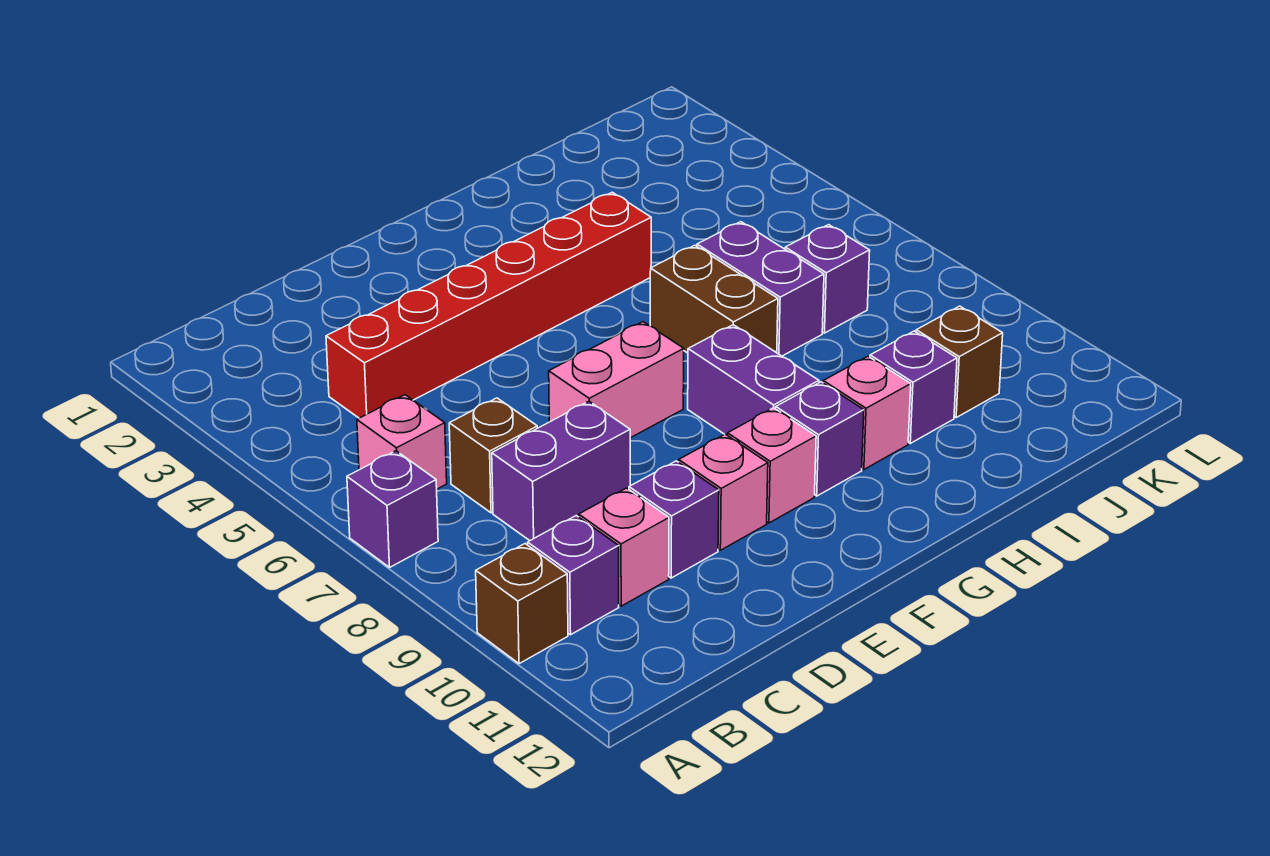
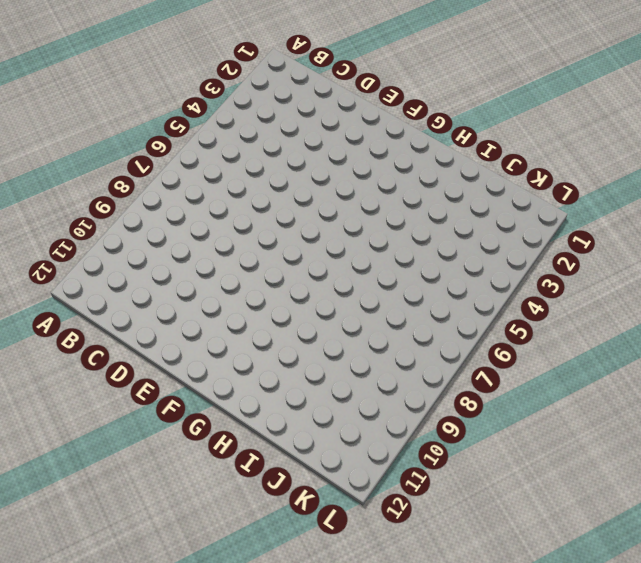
none -> purple 1x1 brick [347,451,438,567]
none -> brown 1x1 brick [476,544,568,664]
none -> pink 1x1 brick [357,395,447,489]

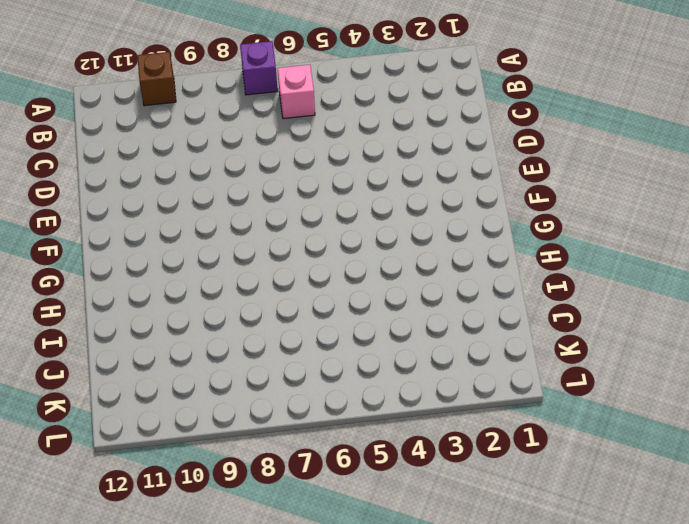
none -> purple 1x1 brick [528,516,619,635]
none -> red 1x6 brick [326,192,651,418]
none -> brown 1x1 brick [449,398,537,513]

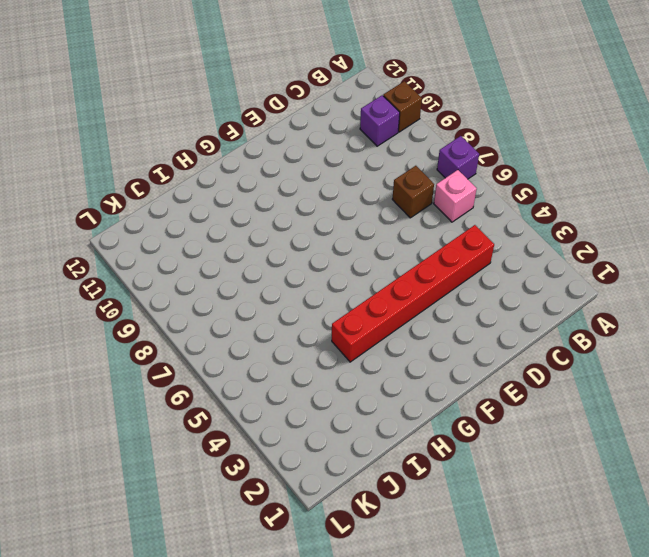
none -> purple 1x2 brick [492,401,630,541]
none -> pink 1x1 brick [579,488,669,606]
none -> purple 1x1 brick [629,461,719,578]

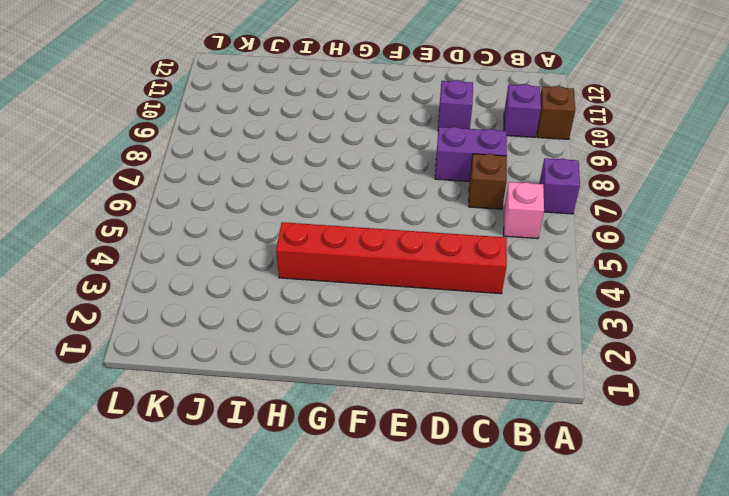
none -> pink 1x1 brick [579,488,669,606]
none -> pink 1x2 brick [549,322,684,438]
none -> pink 1x1 brick [679,434,768,550]

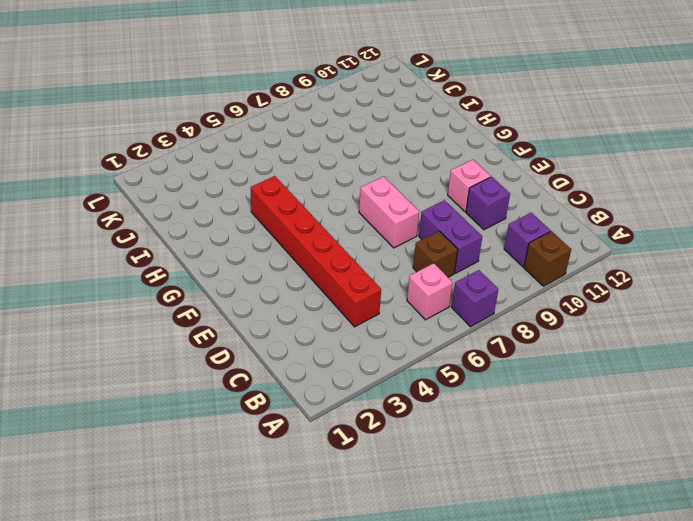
none -> pink 1x1 brick [579,488,669,606]
none -> pink 1x1 brick [728,408,816,523]
none -> purple 1x2 brick [688,325,819,435]

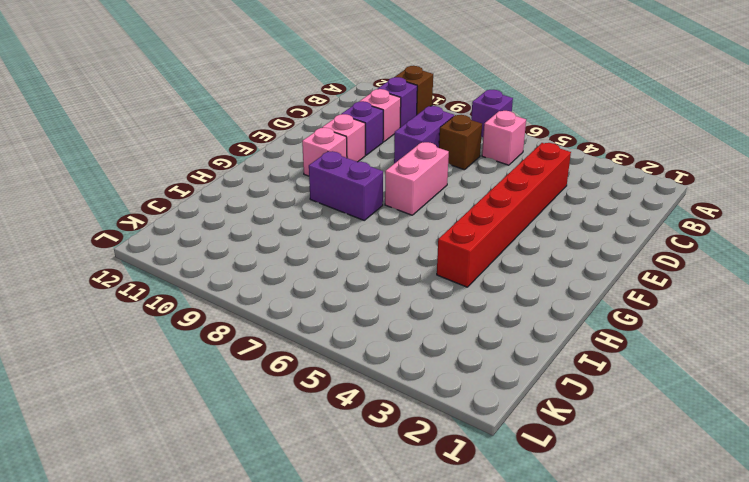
none -> purple 1x1 brick [776,382,864,496]
none -> brown 1x2 brick [650,245,778,353]
none -> pink 1x1 brick [823,356,911,470]

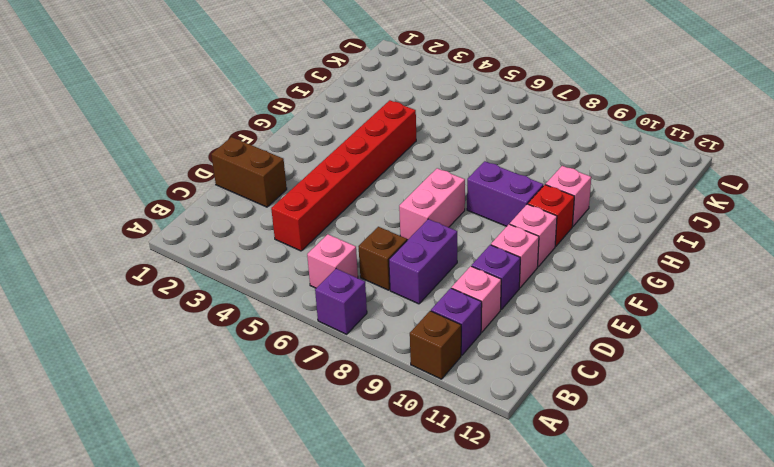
brown 1x2 brick [211,137,287,207] -> brown 1x2 brick moved to [650,245,778,353]
red 1x1 brick [528,185,574,246] -> purple 1x1 brick [776,382,864,496]
none -> purple 1x2 brick [697,222,824,356]
none -> purple 1x1 brick [870,331,957,443]
none -> purple 1x1 brick [785,225,870,333]

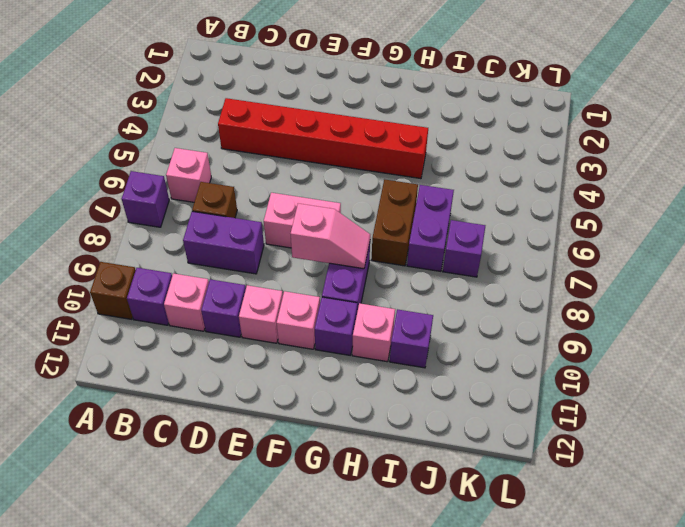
pink 1x2 slope [291,203,370,269] -> none
none -> brown 1x1 brick [916,306,1003,417]

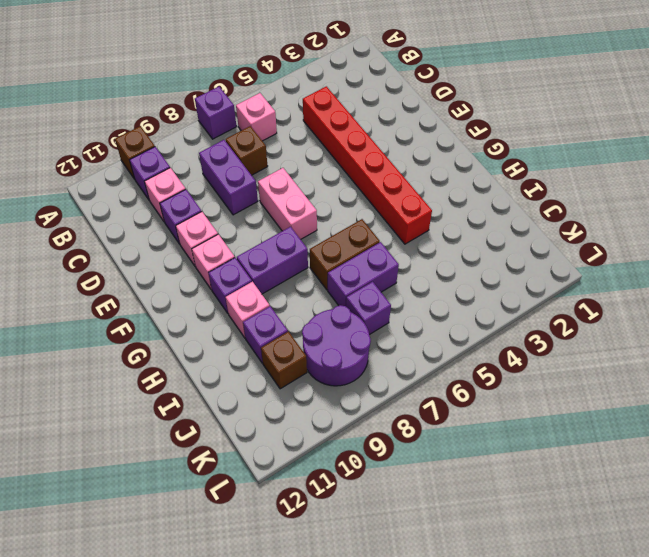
purple 2x2 round brick [302,305,371,386] -> none

